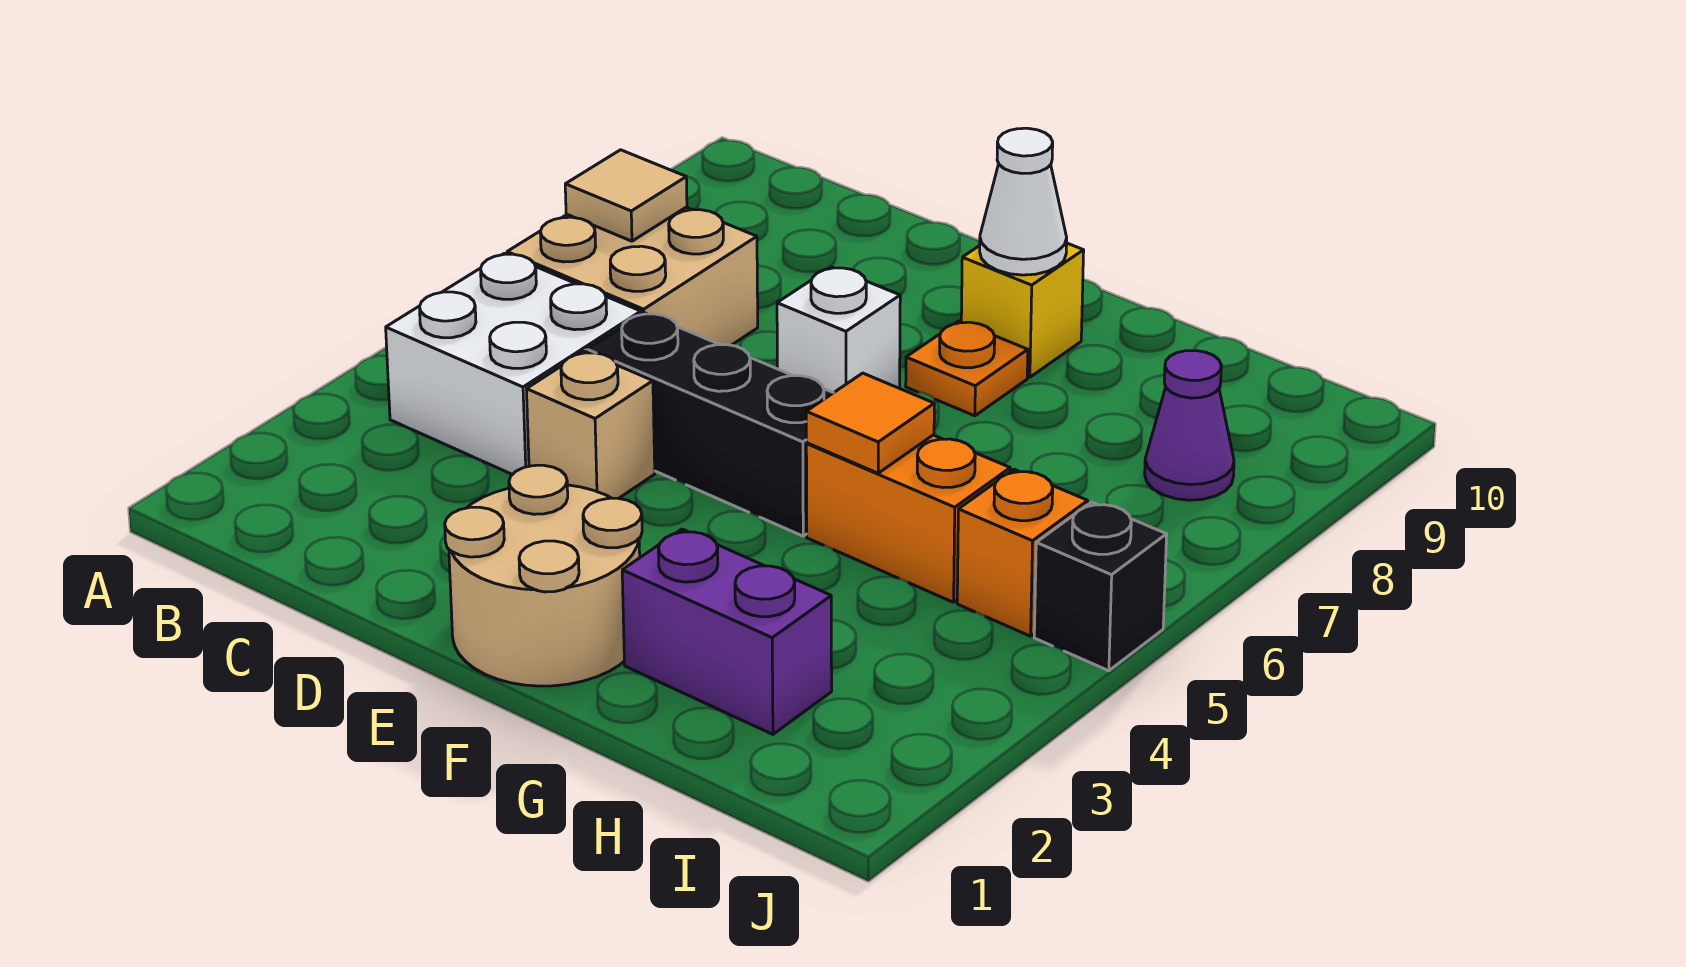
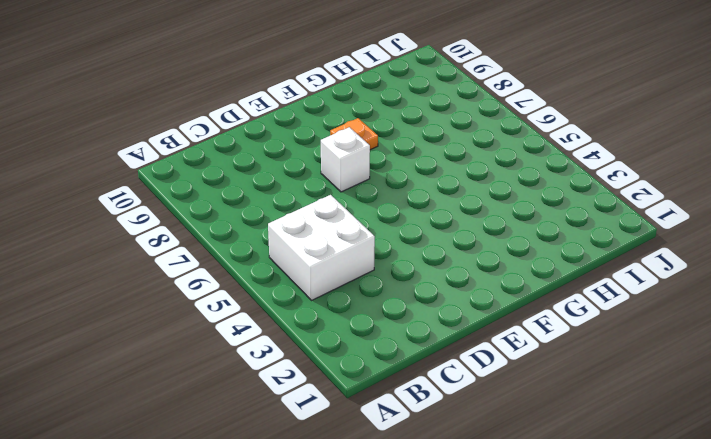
none -> tan 2x2 brick [507,207,758,345]
none -> tan 1x1 brick [527,351,655,499]
none -> black 1x3 brick [587,313,833,536]

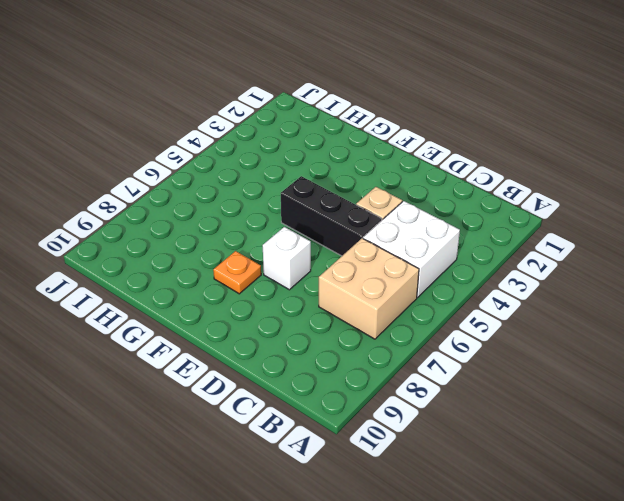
none -> tan 2x2 round brick [445,465,642,686]
none -> yellow 1x1 brick [961,243,1084,377]
none -> purple 1x2 brick [622,529,832,734]

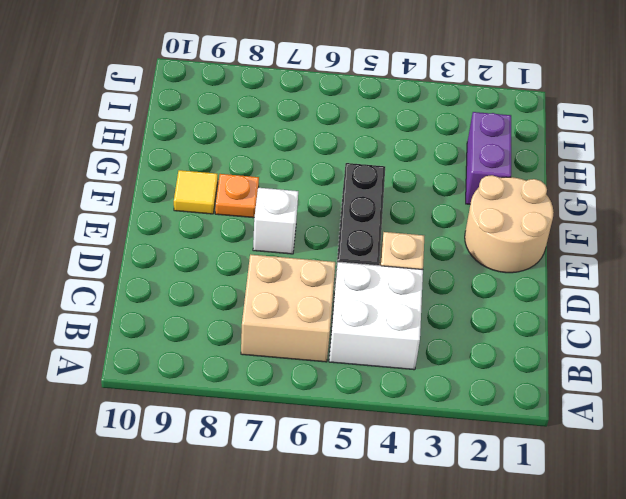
yellow 1x1 tile [174,170,218,214] -> yellow 1x1 brick [961,243,1084,377]
none -> orange 1x2 brick [806,435,1010,602]
none -> orange 1x1 brick [957,469,1088,636]
none -> purple 1x1 cone [1145,351,1234,500]

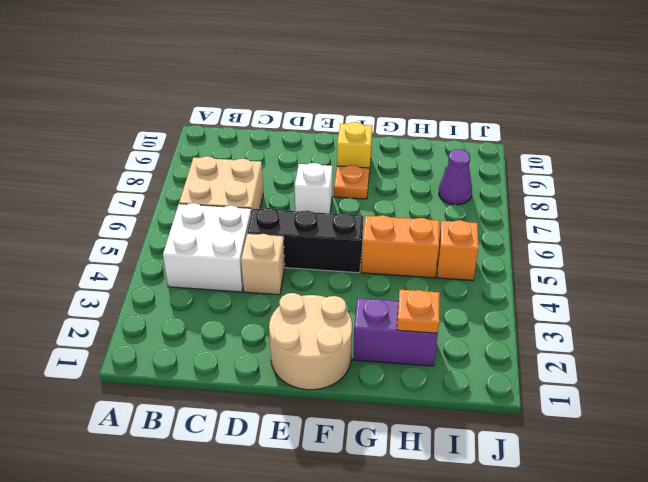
orange 1x1 plate [397,290,440,333] -> none
none -> black 1x1 brick [1034,502,1167,671]
none -> tan 1x1 tile [565,150,687,241]
none -> white 1x1 cone [980,128,1067,275]

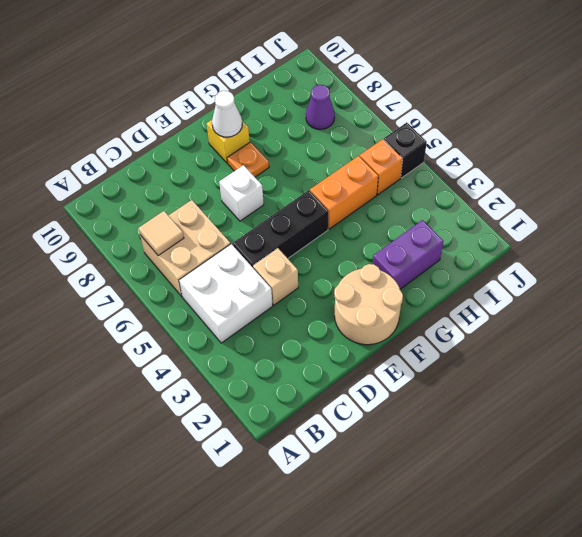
none -> orange 1x1 tile [806,373,934,473]

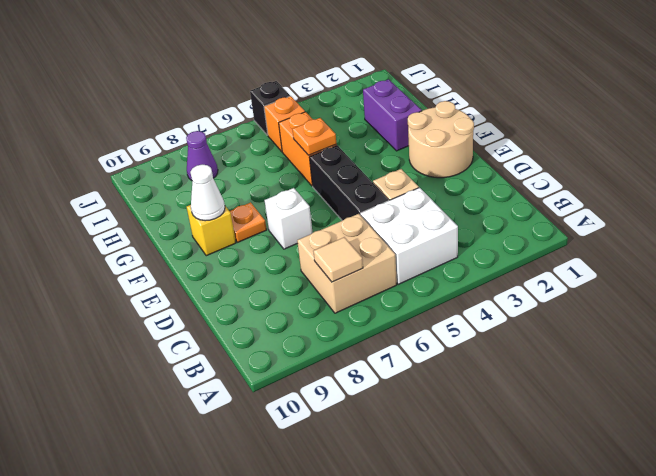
orange 1x1 plate [293,118,336,155] -> orange 1x1 tile [806,373,934,473]

